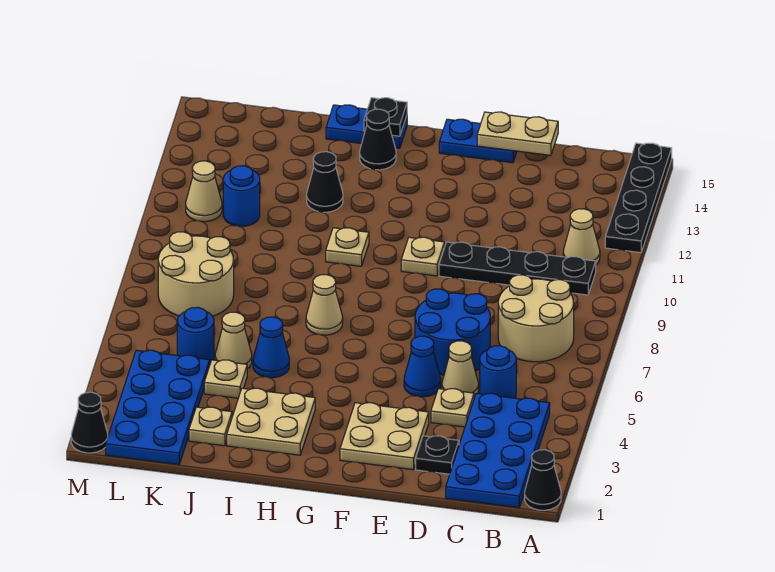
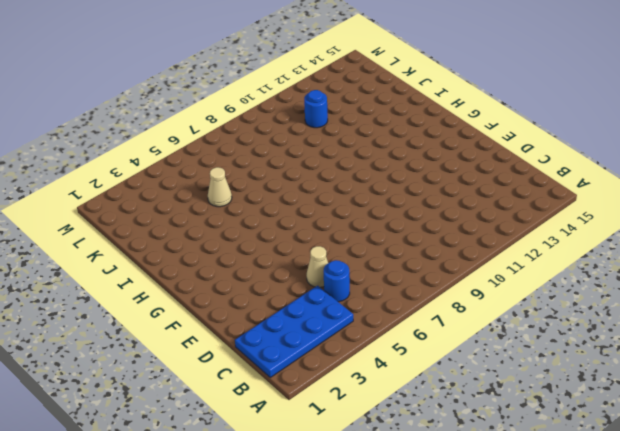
none -> black 1x1 cone [525,450,561,510]
none -> black 1x4 plate [605,143,672,253]
none -> tan 2x2 round brick [498,275,574,362]
none -> black 1x4 plate [439,242,596,295]

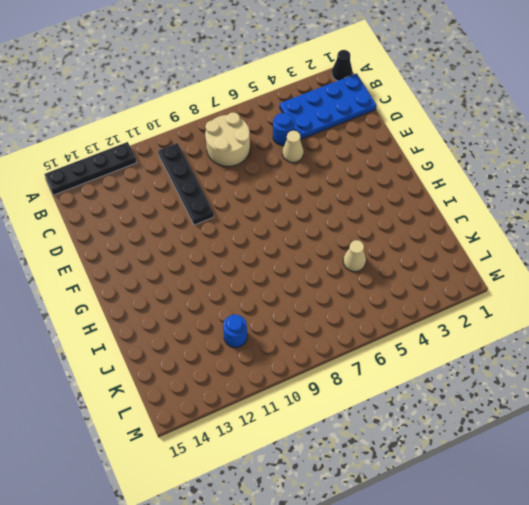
none -> tan 1x1 cone [563,209,600,265]
none -> black 1x1 plate [416,436,459,474]
none -> tan 1x1 plate [431,389,474,427]
none -> blue 2x2 round brick [415,289,490,375]

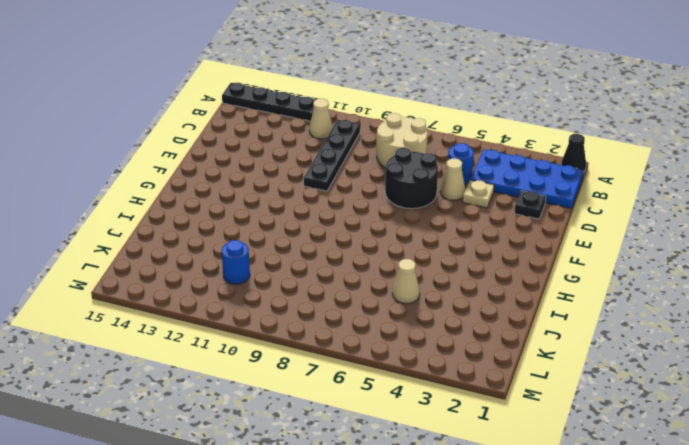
black 2x2 round brick [385,148,438,209] -> blue 2x2 round brick [415,289,490,375]
none -> tan 2x2 plate [340,403,429,470]
none -> blue 1x1 cone [404,336,441,397]
none -> blue 1x2 plate [439,119,517,163]
none -> tan 1x1 plate [401,237,444,276]

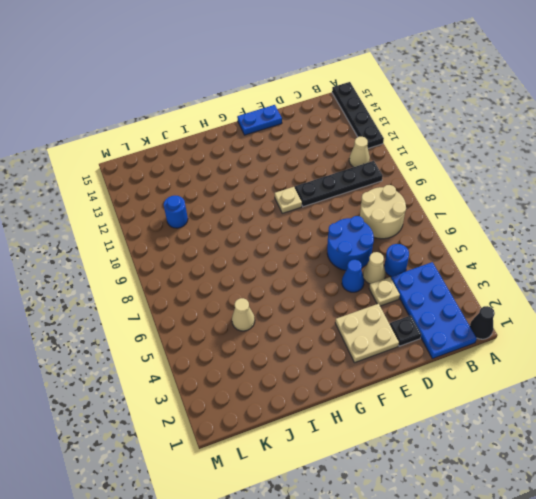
none -> tan 2x2 plate [227,388,315,455]
none -> tan 1x1 cone [306,275,343,335]
none -> tan 1x1 plate [326,228,369,266]
none -> black 1x1 cone [360,109,396,170]

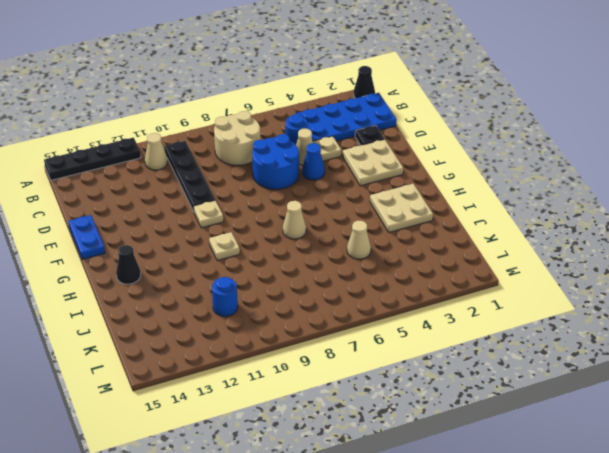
none -> blue 1x2 plate [326,105,407,148]
none -> blue 1x1 cone [253,317,289,378]
none -> black 1x1 cone [307,152,343,212]
none -> tan 1x1 plate [189,407,232,446]

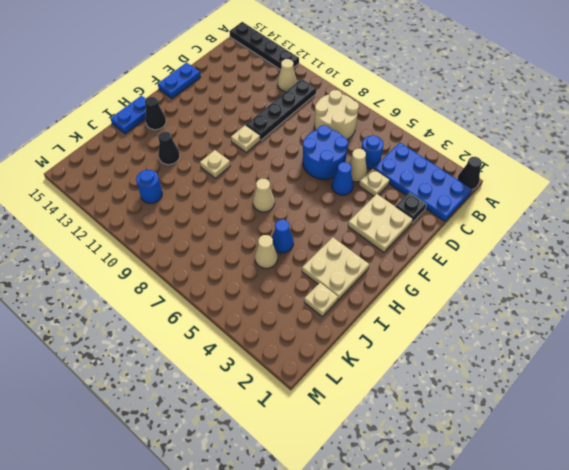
none -> tan 1x1 plate [204,360,247,398]
none -> blue 2x4 plate [106,350,210,465]
none -> blue 1x1 round brick [177,307,214,363]
none -> tan 2x2 round brick [158,232,234,316]

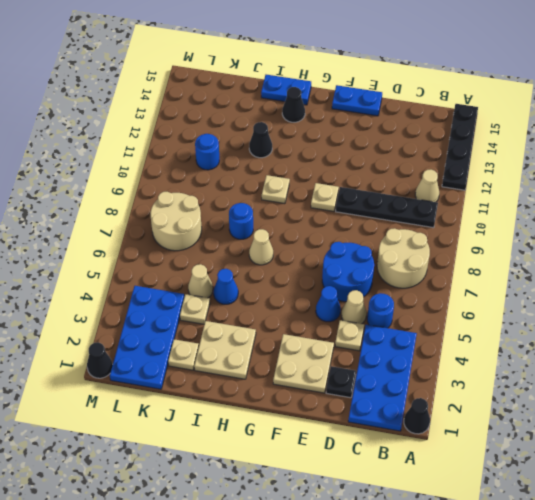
blue 1x1 round brick [229,203,253,239] -> blue 1x1 round brick moved to [177,307,214,363]
none -> tan 1x1 cone [186,161,222,222]
none -> tan 1x2 plate [477,112,558,155]
none -> black 1x1 plate [364,98,407,136]

